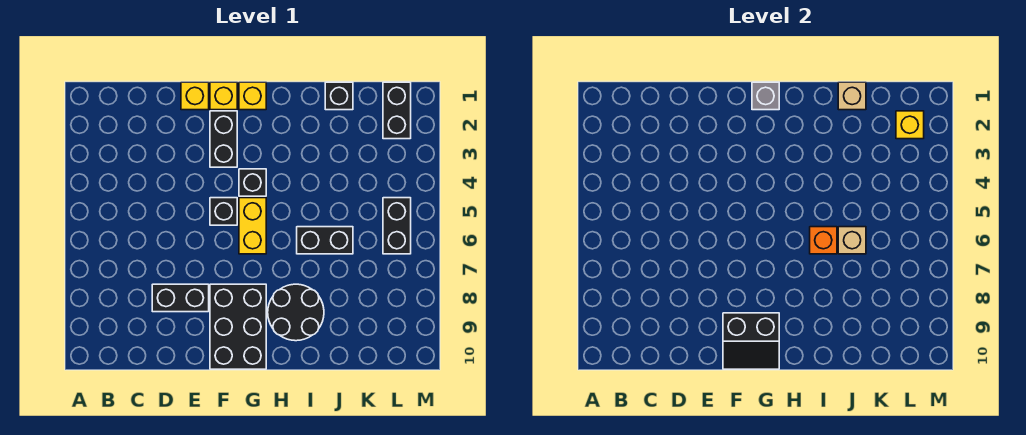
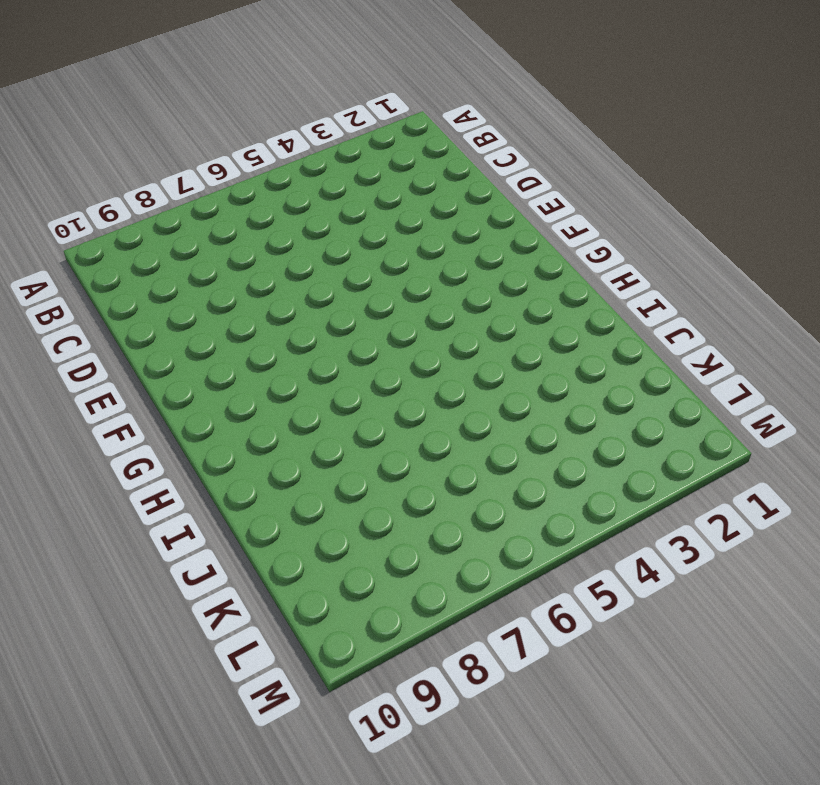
none -> black 1x2 brick [152,284,209,312]
none -> yellow 1x1 brick [181,82,209,110]
none -> yellow 1x1 brick [210,82,237,110]

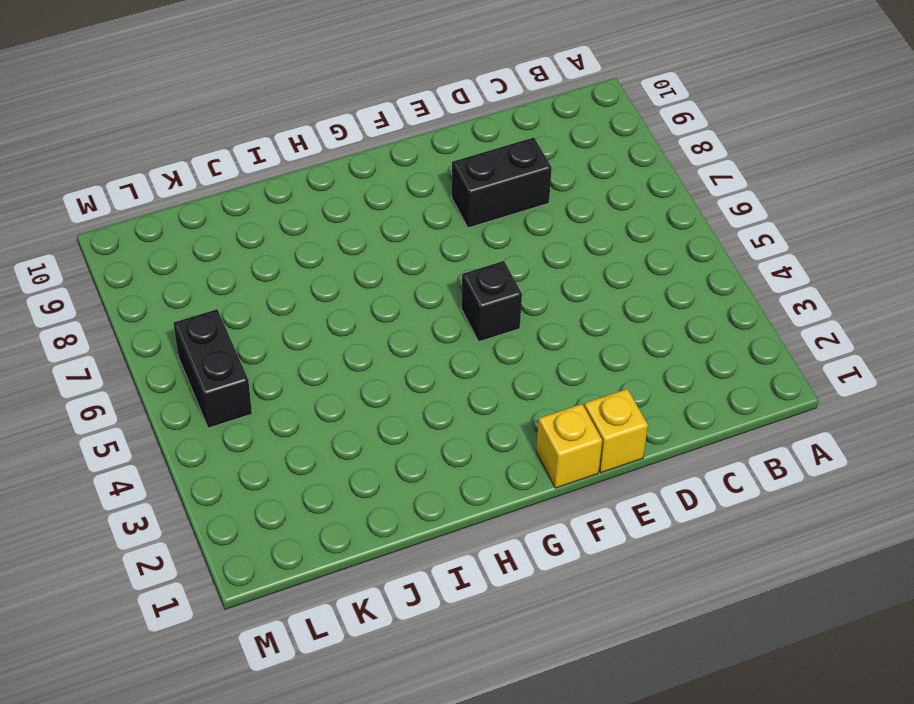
none -> black 1x2 brick [210,111,237,167]
none -> black 2x3 brick [210,284,266,369]
none -> yellow 1x1 brick [239,82,266,110]

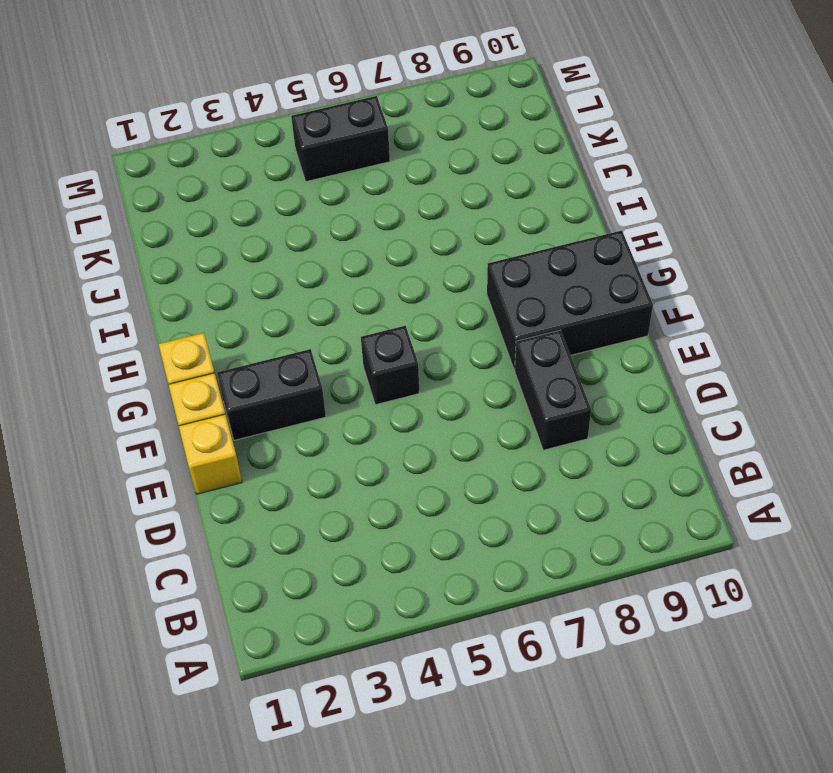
none -> black 1x1 brick [239,169,266,196]
none -> yellow 1x2 brick [239,198,266,254]
none -> black 2x2 round brick [268,284,324,341]

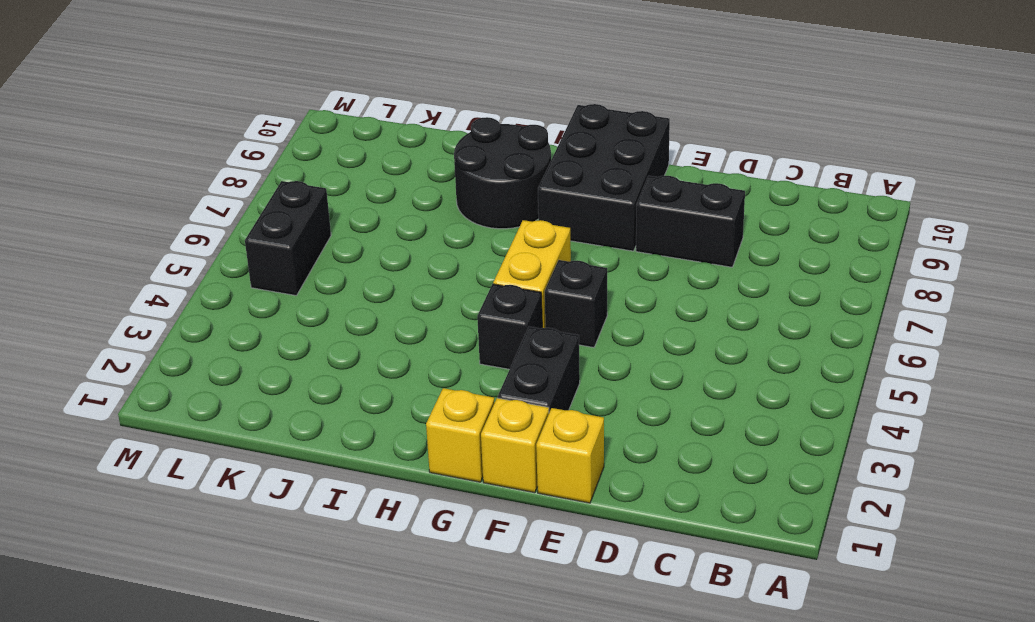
none -> black 1x2 brick [297,227,353,254]
none -> black 1x1 brick [325,82,353,110]
none -> black 1x2 brick [383,82,411,139]

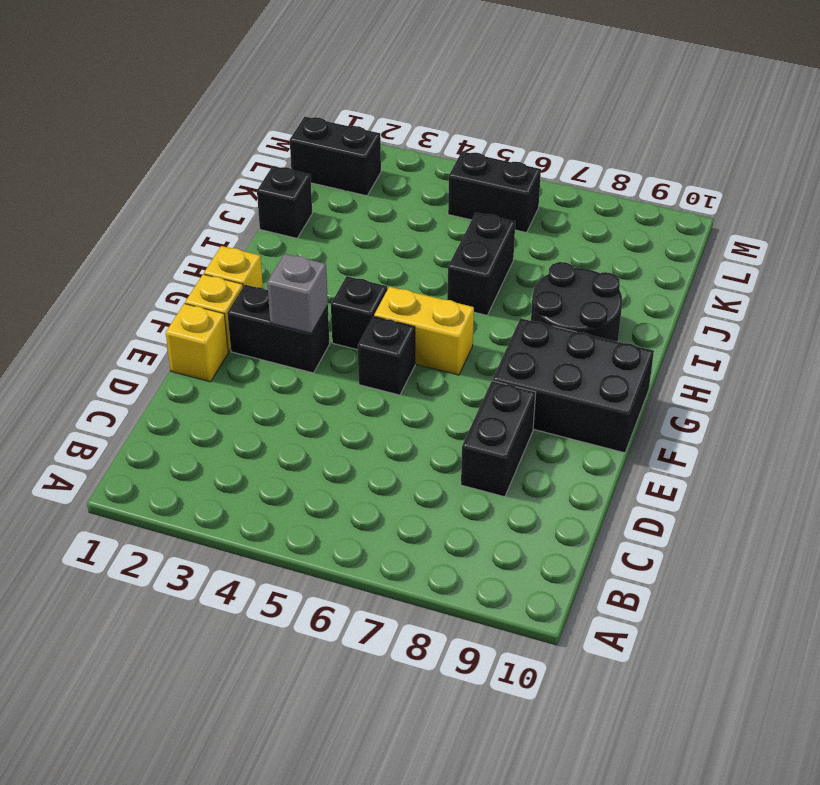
grey 1x1 brick [267,254,328,333] -> grey 1x1 brick moved to [752,82,779,110]
none -> black 2x2 slope [723,313,779,369]
none -> orange 1x1 brick [810,227,837,254]
none -> tan 1x1 brick [838,82,866,110]

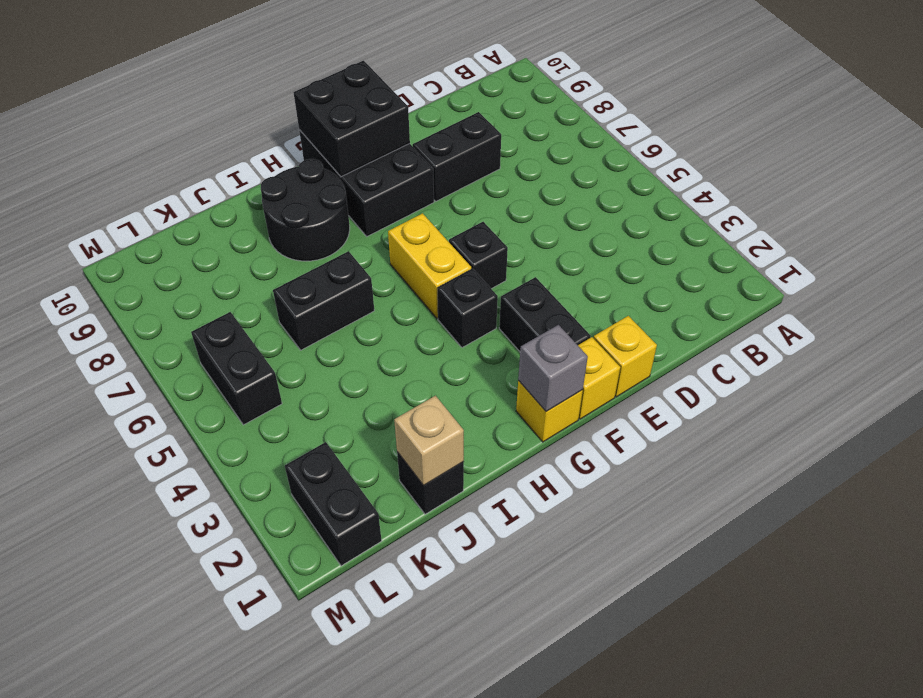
black 2x2 brick [294,61,410,177] -> black 2x2 slope [723,313,779,369]
none -> orange 1x1 brick [810,227,837,254]
none -> tan 1x1 brick [838,227,866,254]
none -> yellow 1x1 brick [896,111,924,139]

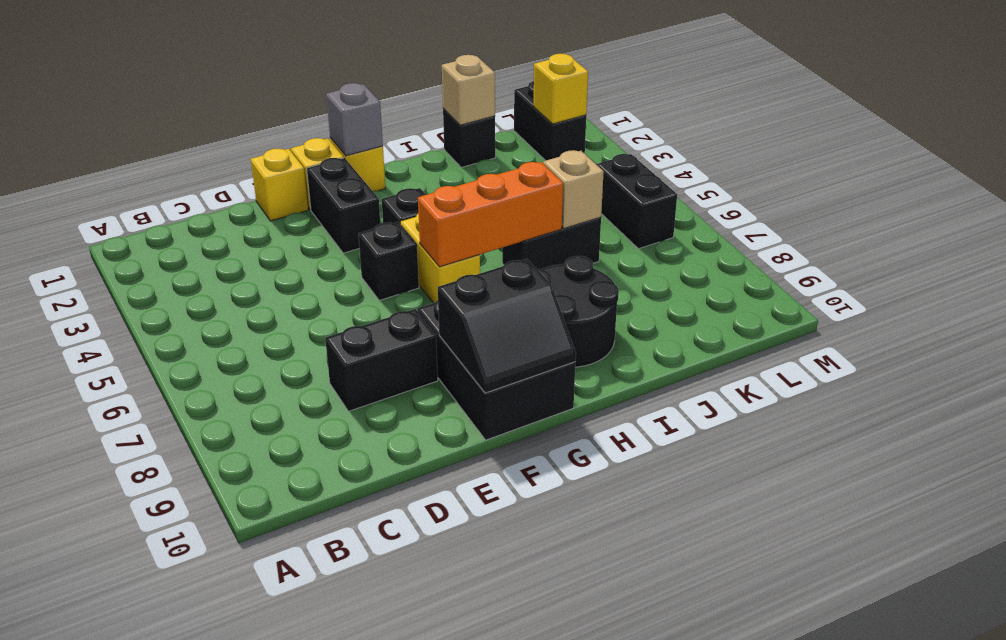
orange 1x3 brick [418,162,563,267] -> orange 1x1 brick [810,227,837,254]

